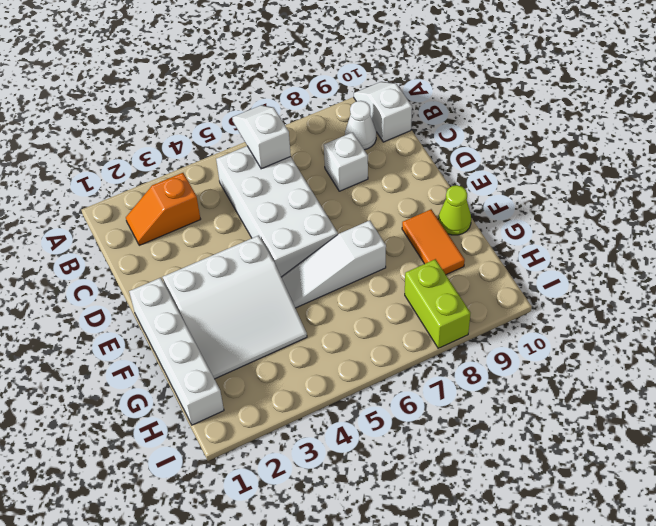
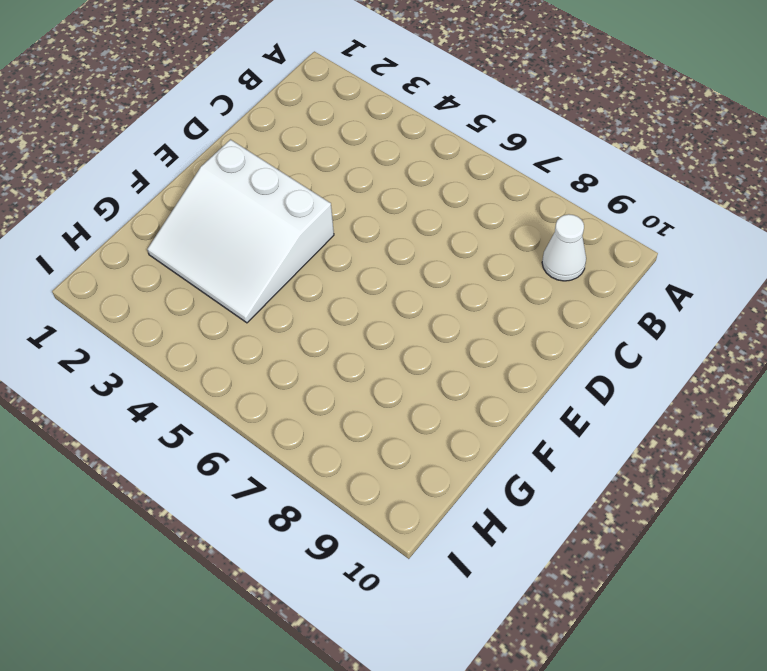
none -> white 1x2 slope [354,82,412,142]
none -> orange 1x2 slope [126,173,201,245]
none -> white 2x4 brick [216,146,338,277]

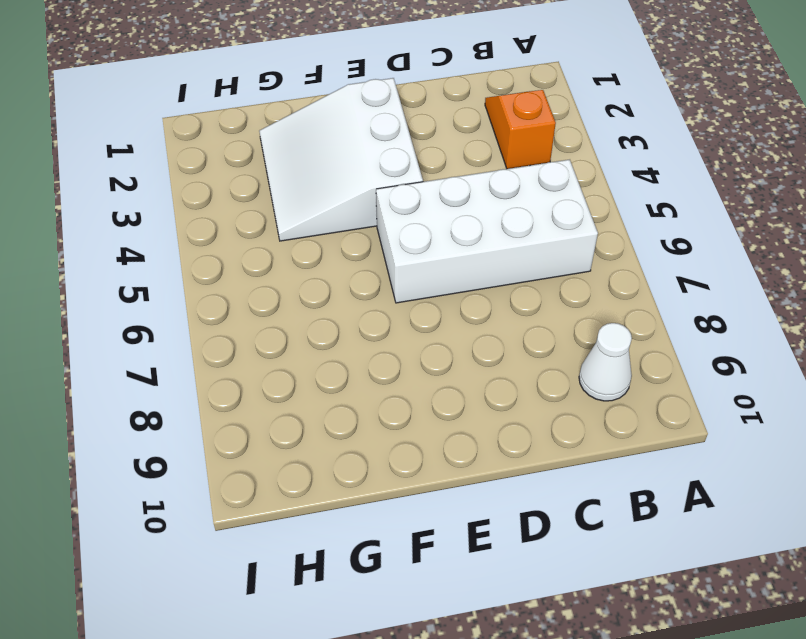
none -> white 1x2 slope [354,82,412,142]
none -> white 1x1 brick [324,132,368,191]
none -> white 1x4 brick [129,278,224,425]

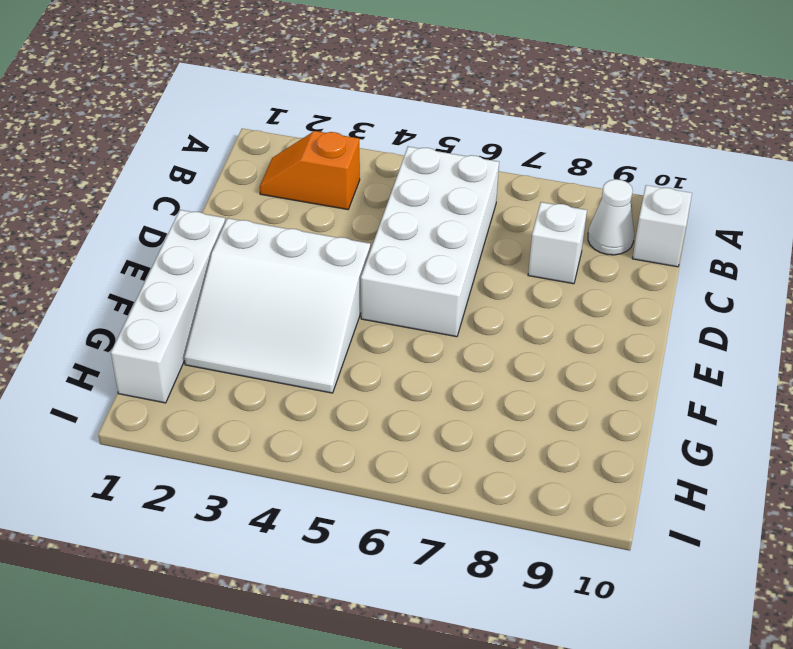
none -> white 1x3 slope [281,220,386,308]
none -> orange 1x2 tile [402,209,465,275]
none -> lime 1x1 cone [438,185,471,235]

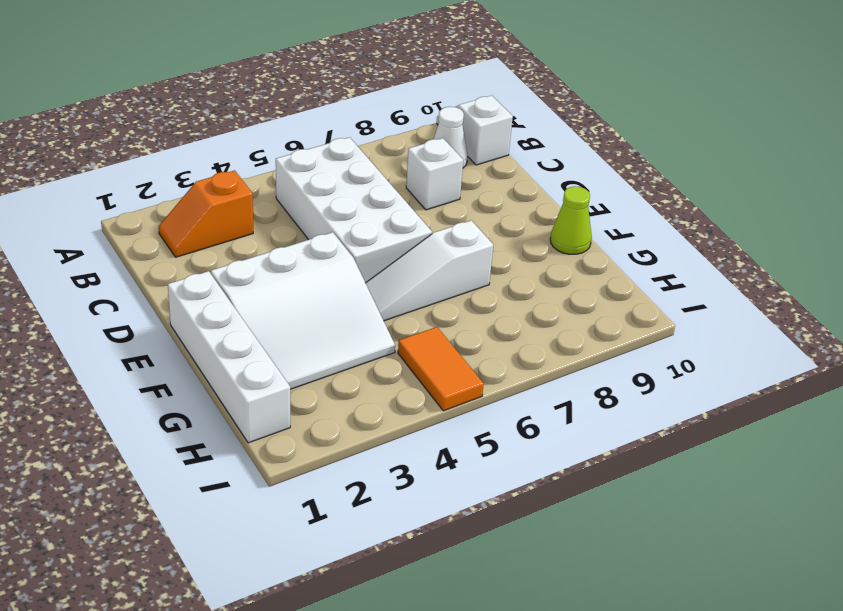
orange 1x2 tile [398,327,484,411] -> orange 1x2 tile moved to [402,209,465,275]
none -> lime 1x2 brick [405,259,470,348]
none -> white 1x2 slope [232,105,291,169]

